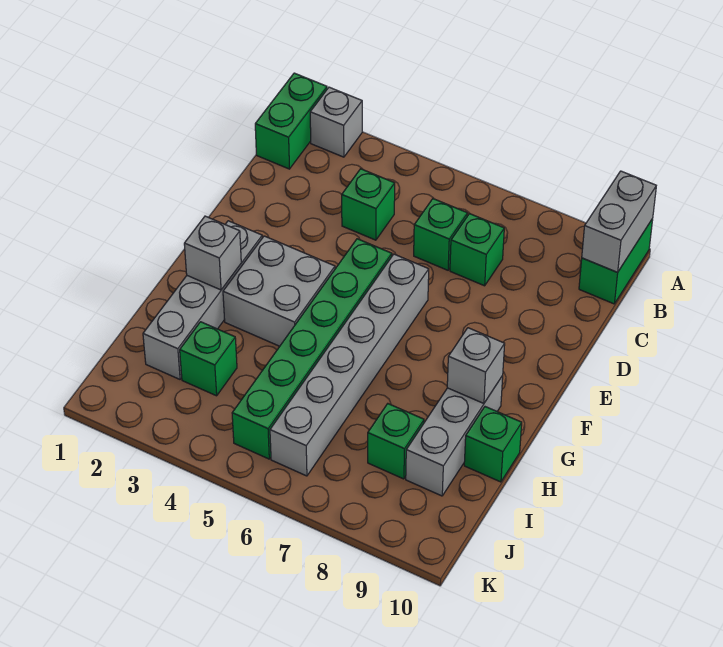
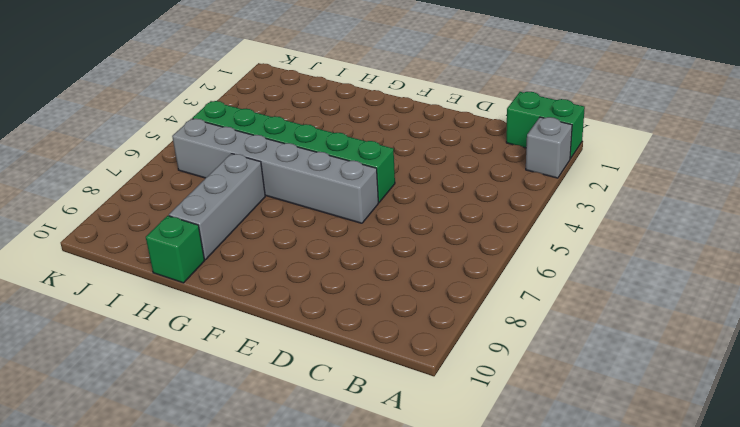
grey 1x3 brick [169,154,265,260] -> grey 1x3 brick turned to [406,376,503,496]
none -> green 1x2 brick [579,219,653,304]
none -> green 1x1 brick [342,169,395,240]
none -> green 1x1 brick [414,199,468,270]

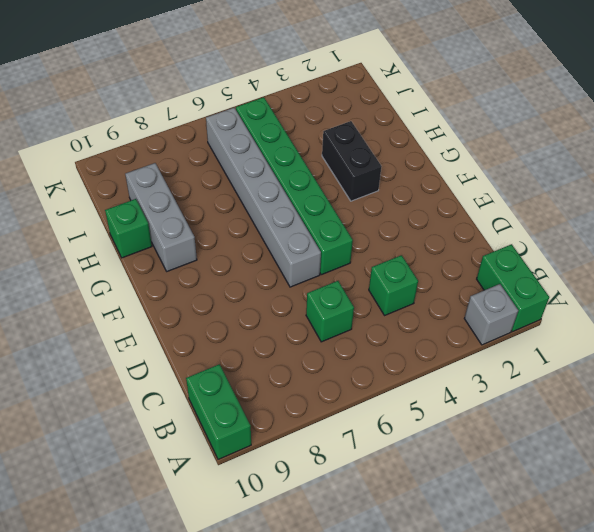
black 1x2 brick [322,121,382,201] -> grey 2x2 brick [223,236,335,346]
none -> green 1x1 brick [450,214,504,286]
none -> grey 1x4 brick [143,221,262,379]
none -> green 1x1 brick [180,322,237,396]

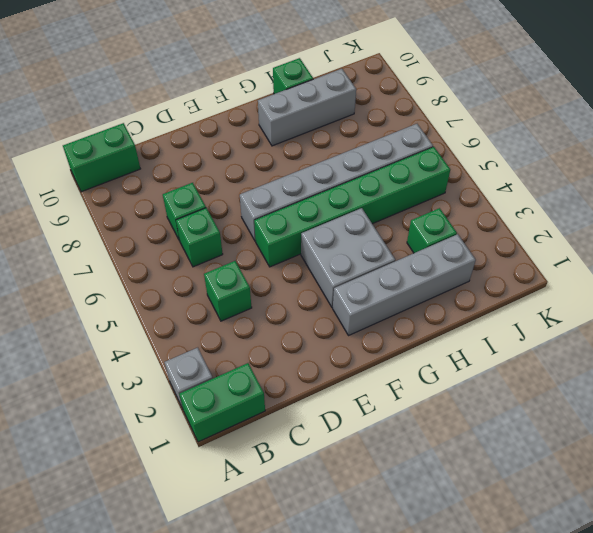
none -> green 1x1 brick [368,404,424,479]
none -> grey 1x2 brick [582,171,656,272]
none -> grey 1x1 brick [184,216,241,290]

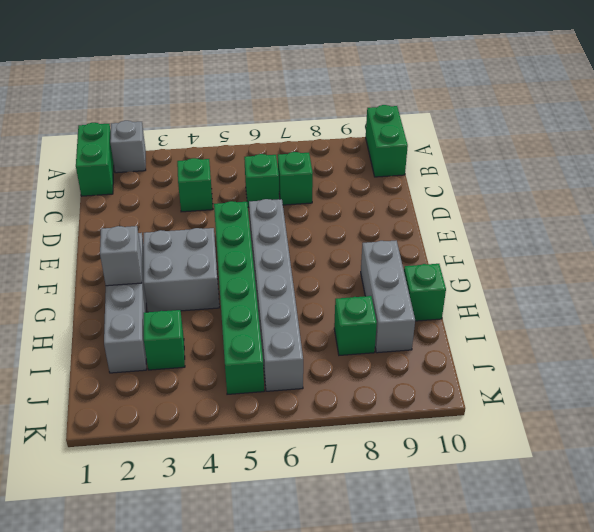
none -> grey 1x2 brick [582,171,656,272]
none -> grey 1x1 brick [447,328,505,403]

